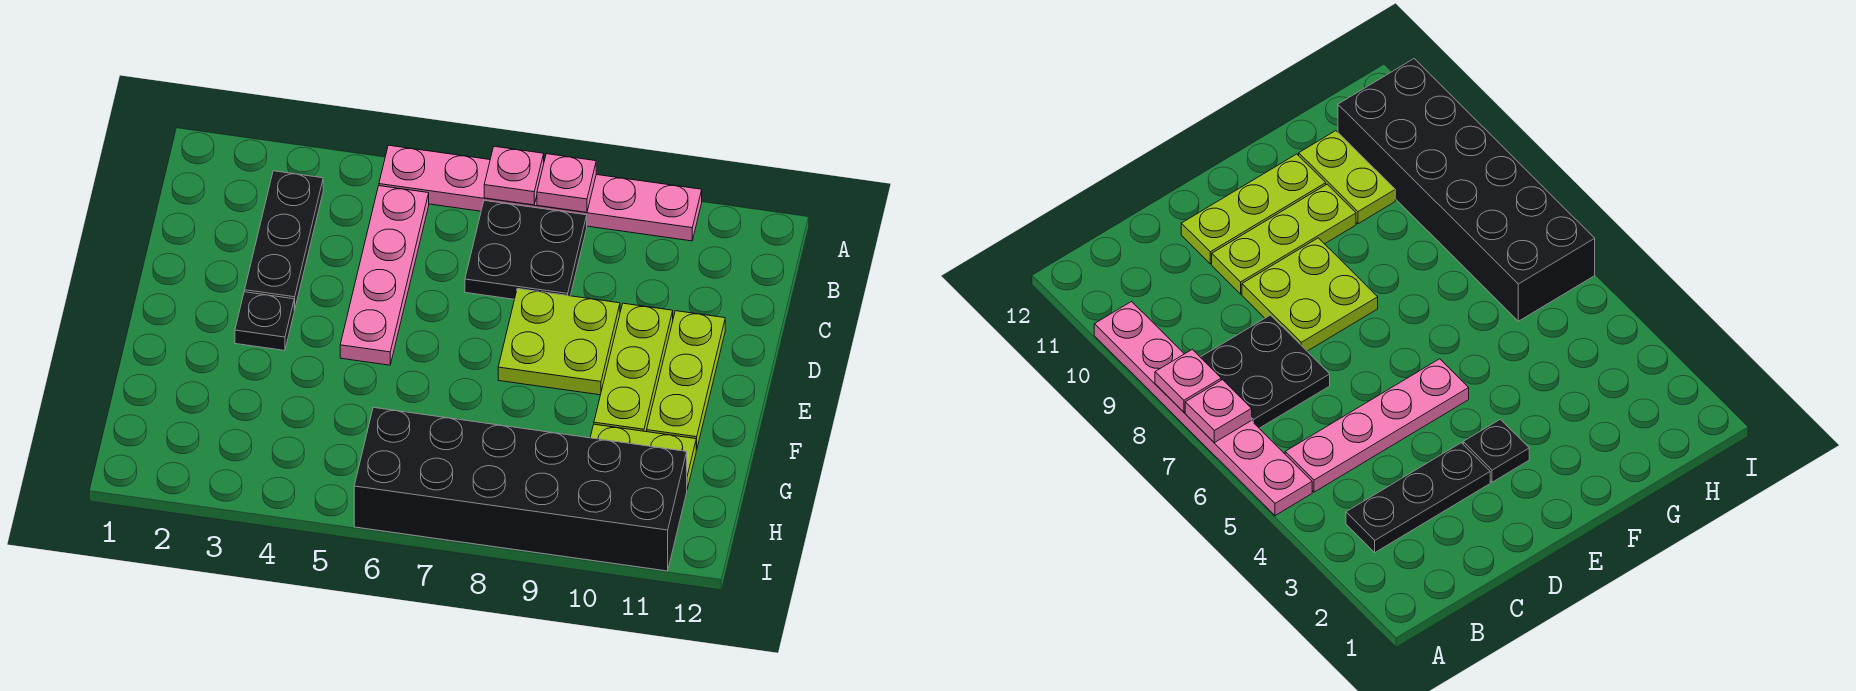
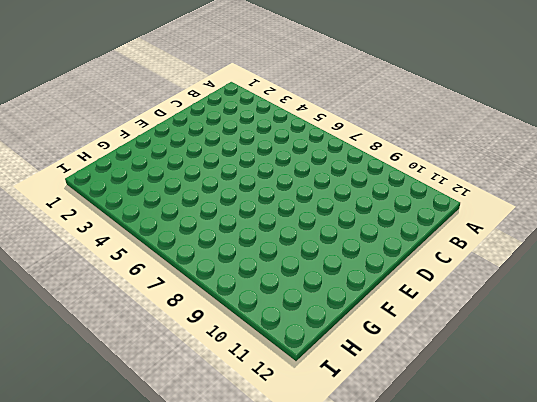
none -> pink 1x6 plate [379,145,702,241]
none -> black 1x3 plate [245,171,323,310]
none -> pink 1x4 plate [340,186,429,365]

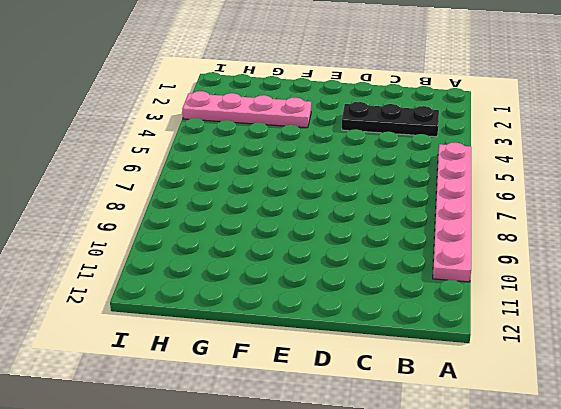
pink 1x4 plate [182,91,311,128] -> pink 1x4 plate moved to [340,186,429,365]
none -> black 2x2 plate [465,200,587,299]
none -> lime 2x2 plate [498,288,620,395]
none -> lime 1x3 plate [594,303,673,432]

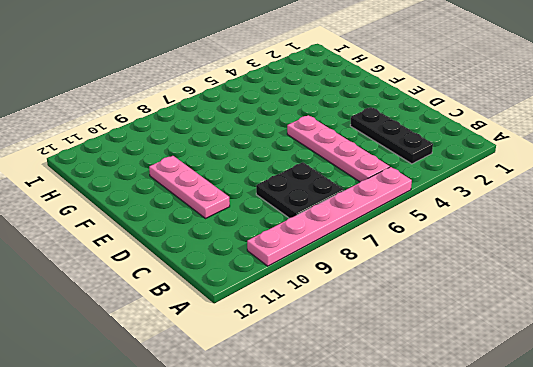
pink 1x3 plate [149,156,230,219] -> lime 1x3 plate [594,303,673,432]
none -> lime 2x2 plate [498,288,620,395]
none -> lime 1x3 plate [647,311,725,450]
none -> black 1x1 plate [235,292,294,350]

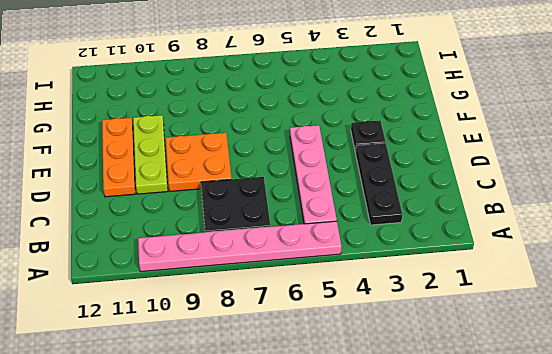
orange 2x2 plate [166,133,232,191] -> lime 2x2 plate [498,288,620,395]
orange 1x3 plate [102,118,135,197] -> lime 1x3 plate [647,311,725,450]
none -> lime 1x2 plate [590,424,696,489]
none -> black 2x6 brick [354,407,687,571]
none -> pink 1x1 plate [484,146,544,205]

